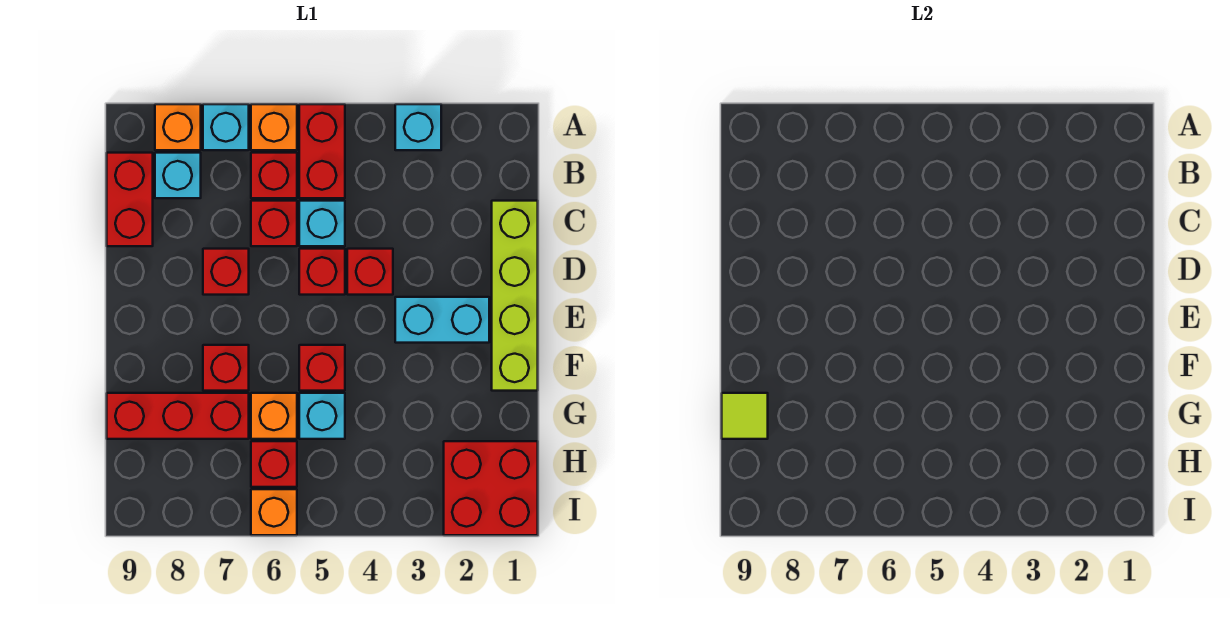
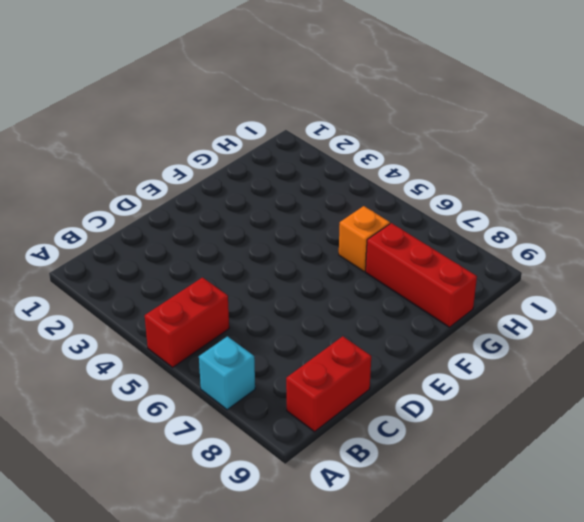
none -> cyan 1x1 brick [395,104,441,150]
none -> orange 1x1 brick [251,104,297,150]
none -> orange 1x1 brick [155,104,201,150]

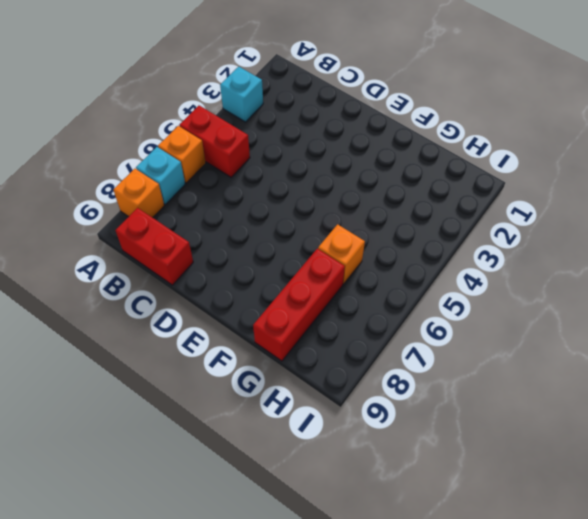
none -> red 1x1 brick [251,153,297,198]
none -> cyan 1x1 brick [155,153,201,198]
none -> lime 1x4 brick [492,201,538,391]

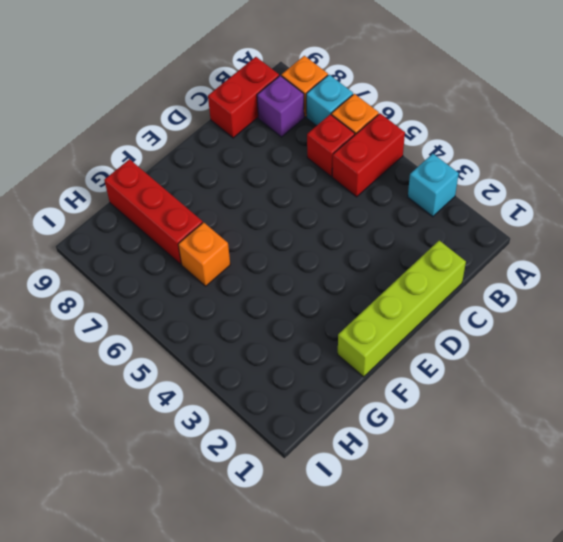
purple 1x1 brick [257,76,304,137] -> cyan 1x1 brick [155,153,201,198]
none -> cyan 1x1 brick [299,201,345,246]
none -> red 1x1 brick [251,201,297,246]
none -> red 1x1 brick [347,249,393,295]

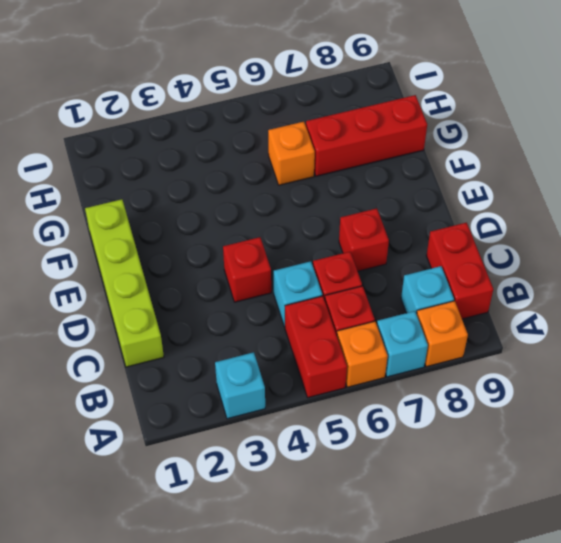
none -> red 1x1 brick [299,249,345,295]
none -> cyan 1x2 brick [395,297,489,343]
none -> red 1x1 brick [299,345,345,391]

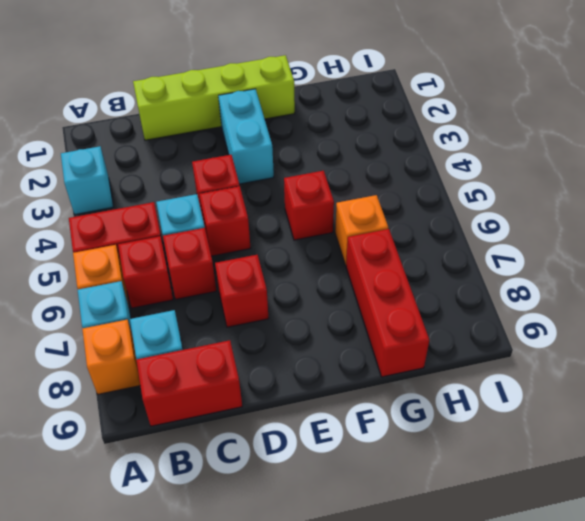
none -> red 1x1 brick [203,345,249,391]
none -> cyan 1x1 brick [299,393,345,439]
none -> red 2x2 brick [444,441,538,535]

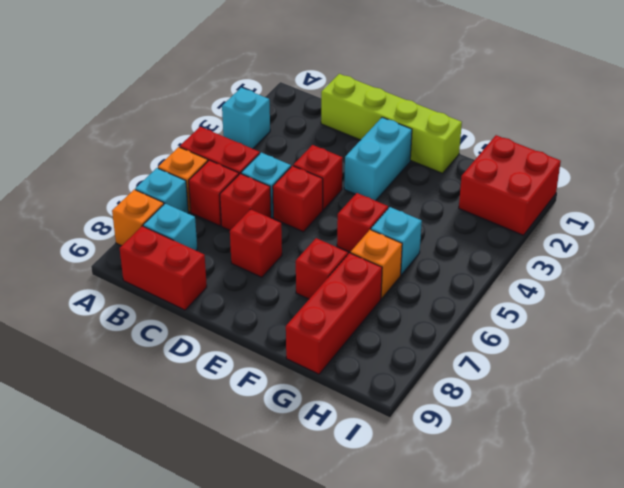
none -> red 1x1 brick [251,441,297,487]
none -> orange 1x1 brick [251,489,297,535]
none -> lime 1x1 tile [722,393,768,439]

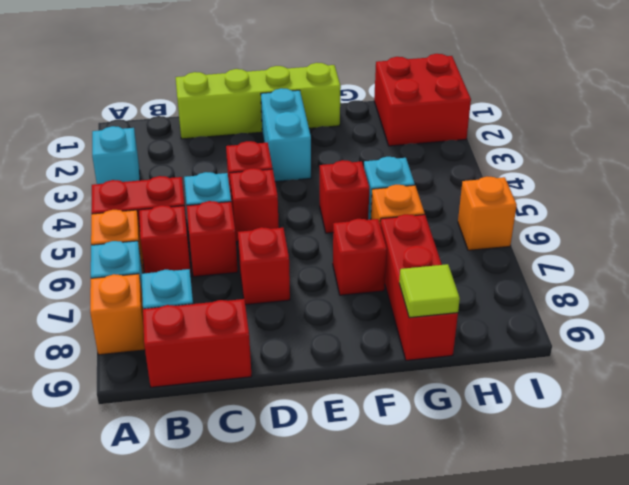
none -> red 1x1 brick [251,441,297,487]

